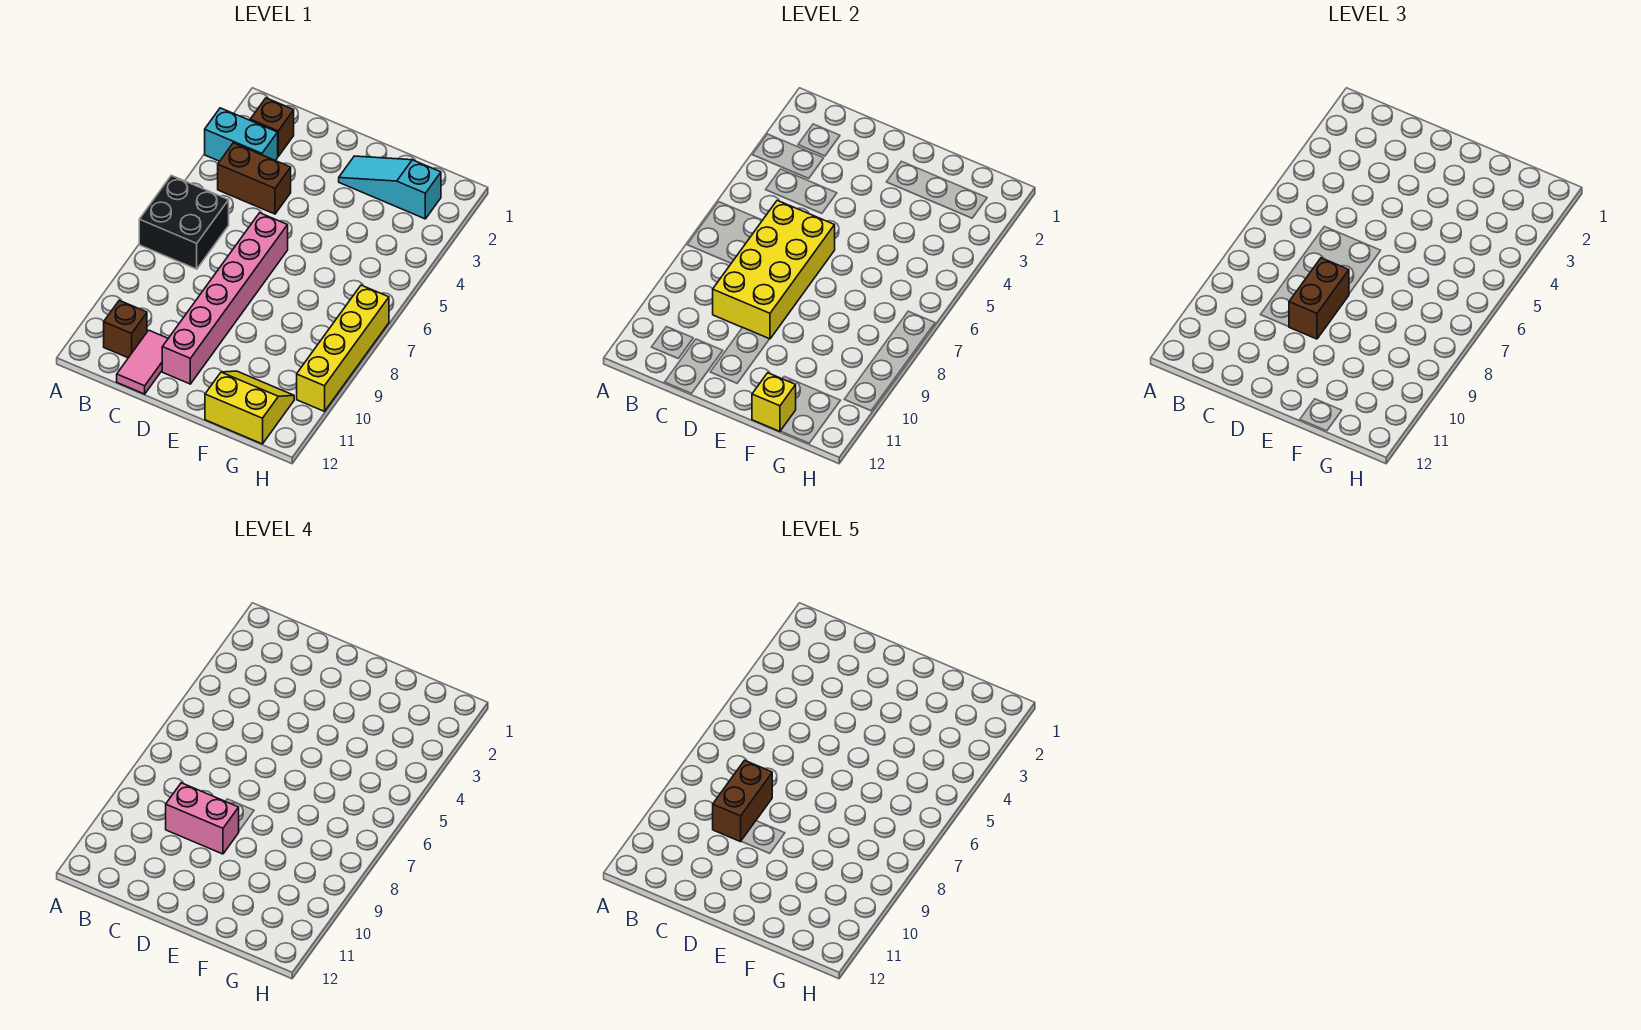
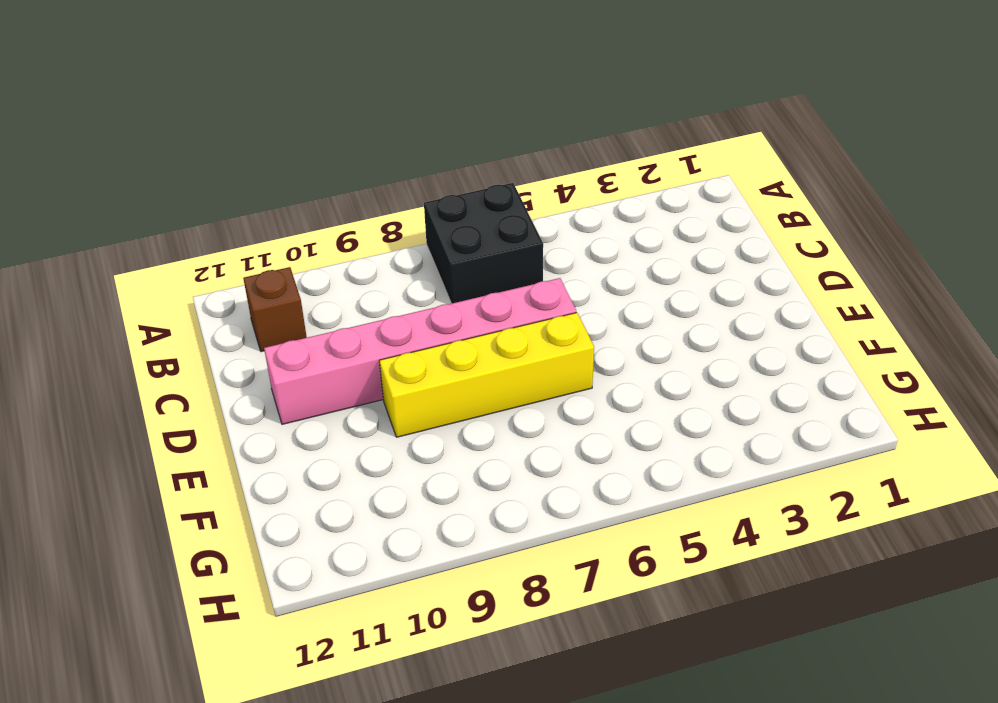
yellow 1x4 brick [379,313,594,437] -> yellow 1x4 brick moved to [297,285,389,411]
none -> cyan 1x2 brick [205,108,278,161]
none -> brown 1x1 brick [250,98,294,156]
none -> brown 1x2 brick [218,143,291,214]

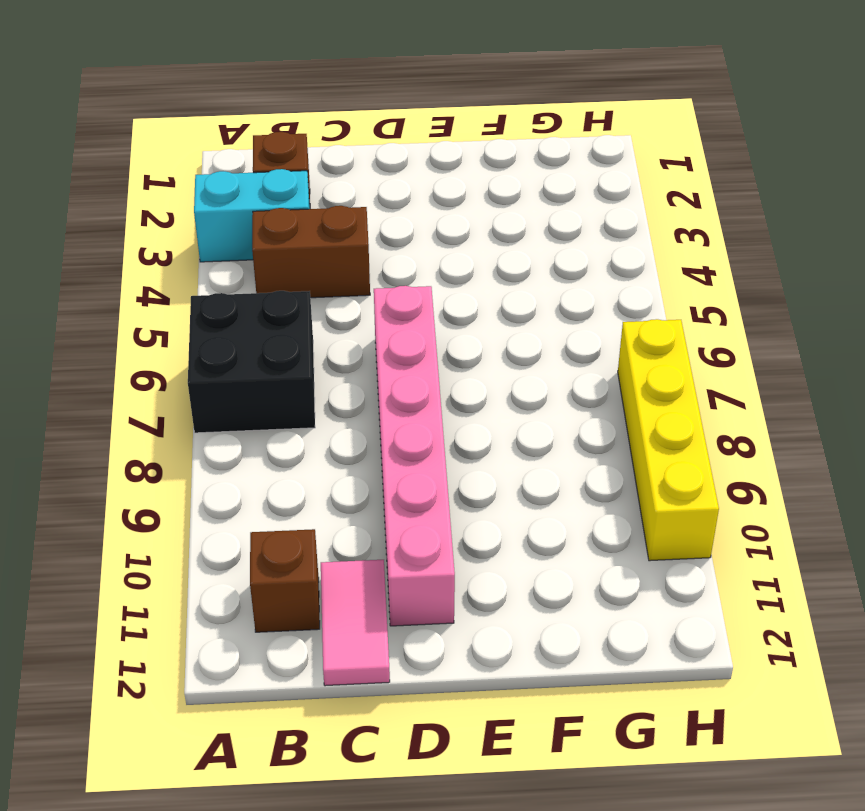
none -> cyan 1x3 slope [339,156,441,219]
none -> yellow 2x2 slope [205,371,294,444]
none -> yellow 2x4 brick [713,200,835,339]

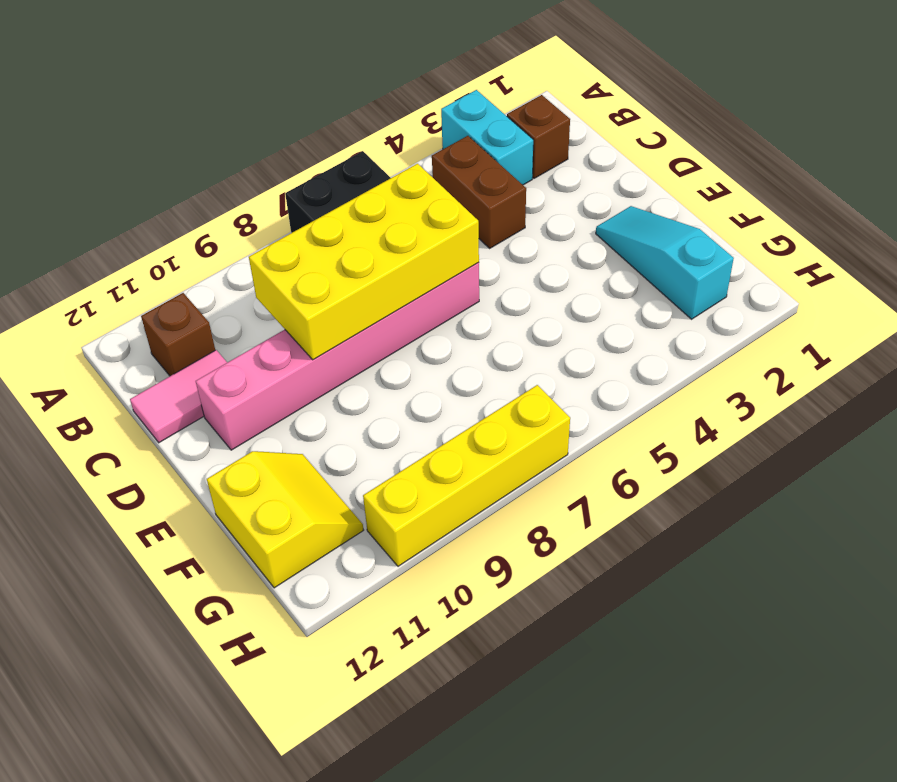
none -> yellow 1x1 brick [752,373,796,431]
none -> brown 1x2 brick [1289,258,1349,339]
none -> pink 1x2 brick [166,783,239,854]

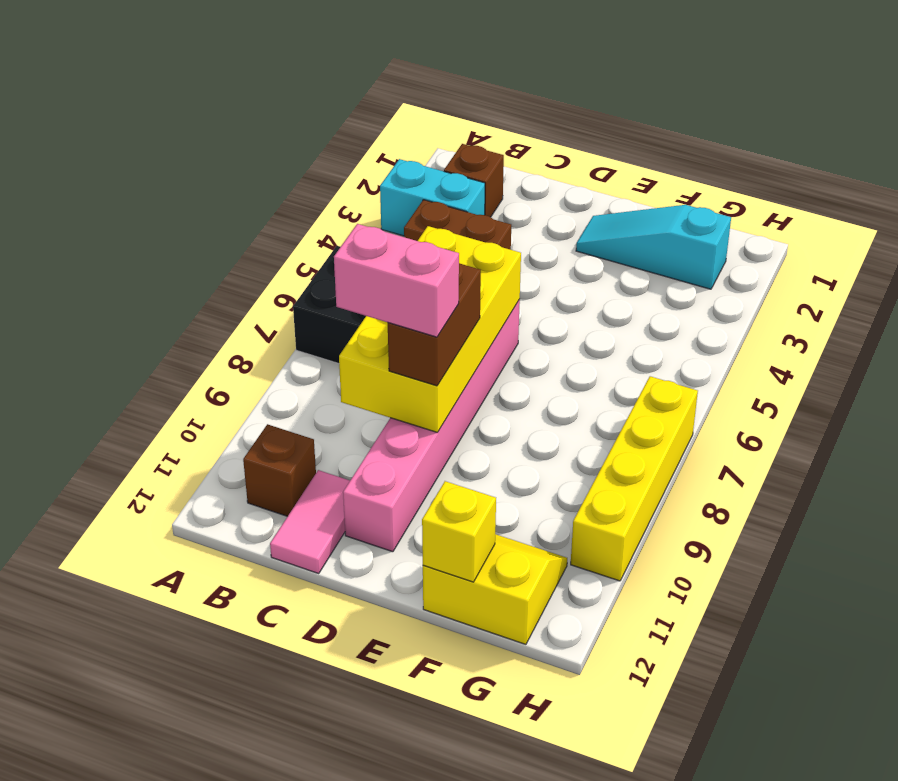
none -> brown 1x2 brick [713,760,772,842]

